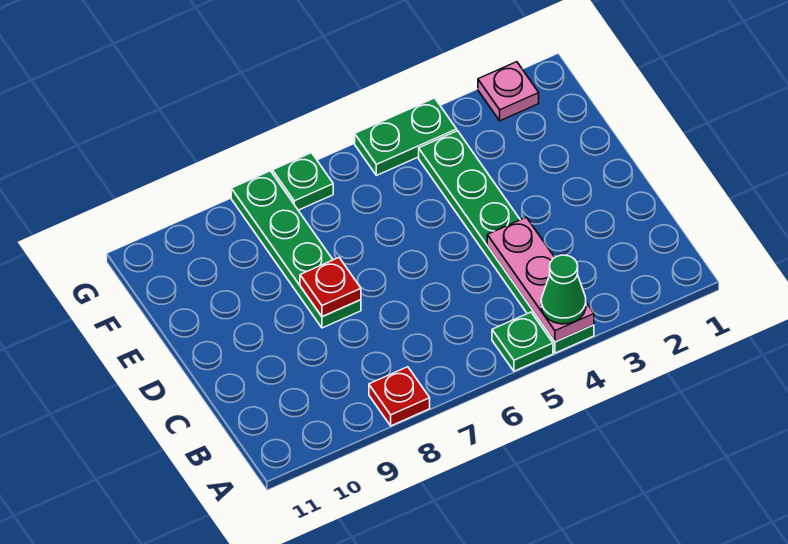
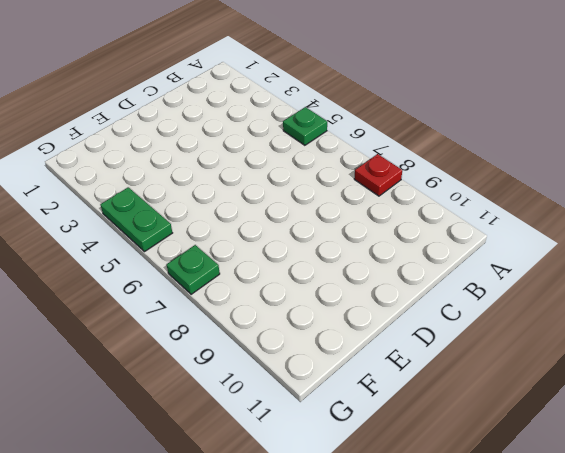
none -> green 1x6 plate [419,131,594,353]
none -> green 1x4 plate [231,171,361,328]

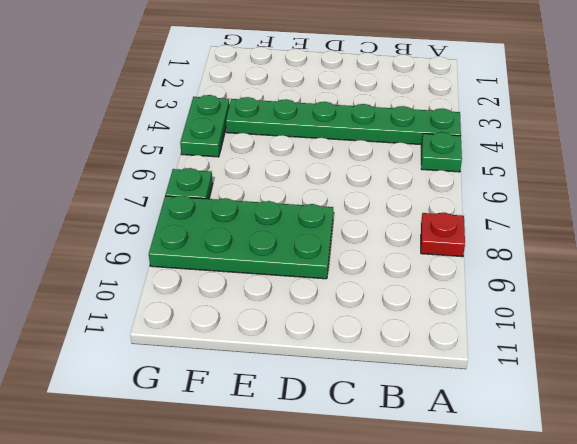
green 2x4 plate [149,196,333,279] -> green 1x4 plate [231,171,361,328]
none -> pink 1x1 plate [478,62,539,121]
none -> pink 1x3 plate [487,217,594,342]

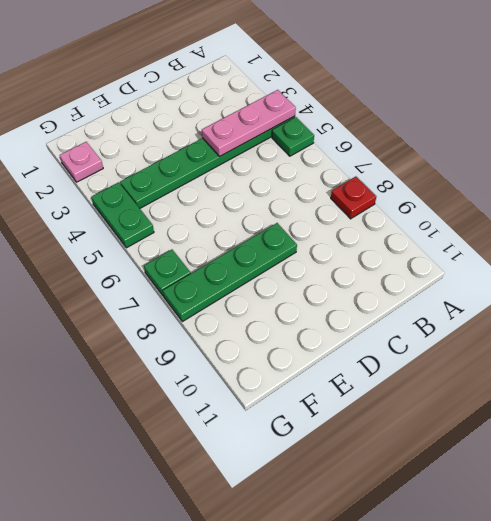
none -> red 1x1 plate [300,258,361,317]
none -> green 1x1 cone [541,255,586,324]

